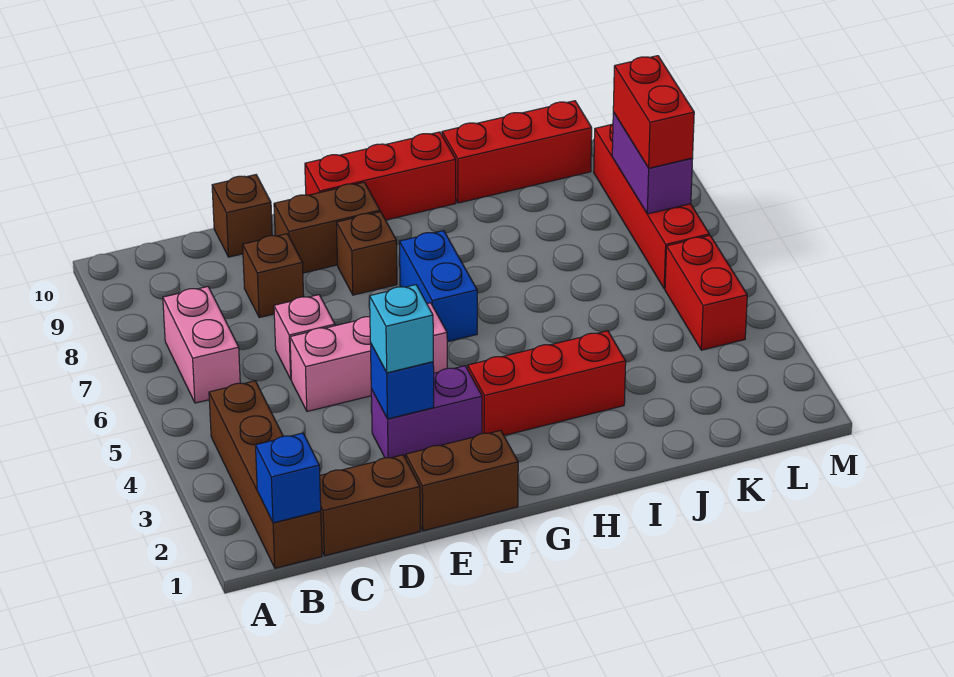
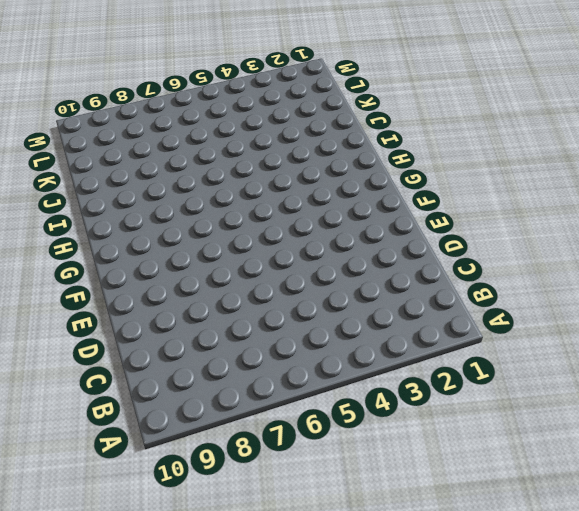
none -> brown 1x4 brick [209,381,322,568]
none -> pink 1x2 brick [163,287,240,403]
none -> brown 1x2 brick [320,455,421,556]

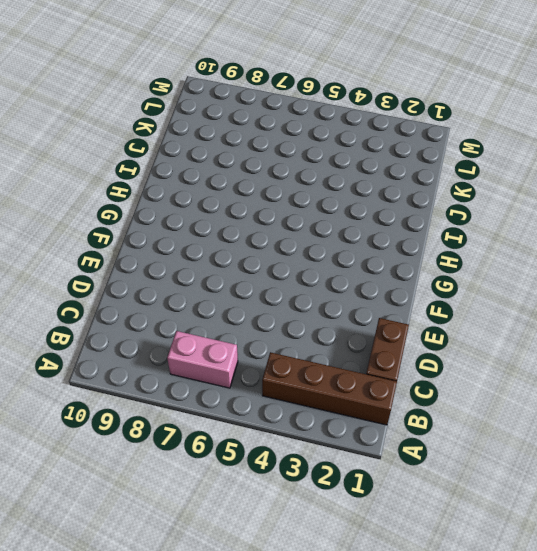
none -> pink 1x3 brick [290,303,447,411]
none -> pink 1x1 brick [274,295,335,379]
none -> brown 1x1 brick [243,234,304,318]

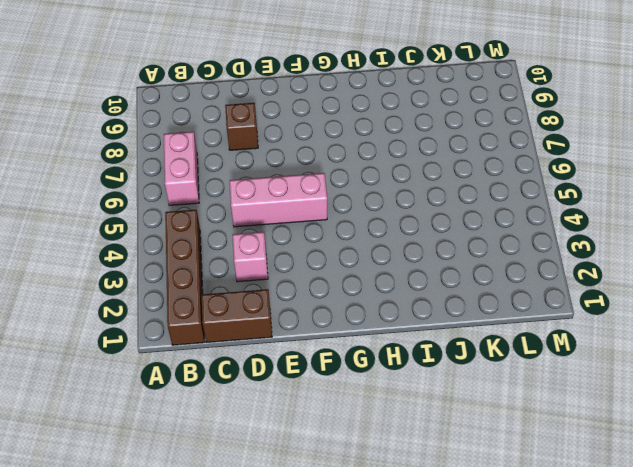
pink 1x1 brick [233,232,268,282] -> pink 1x1 brick moved to [274,295,335,379]
none -> brown 1x1 brick [212,175,272,257]
none -> brown 1x2 brick [406,430,518,531]
none -> purple 1x2 brick [371,366,482,458]

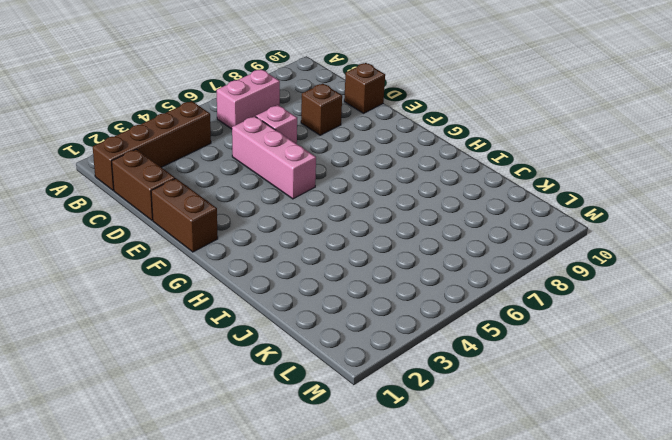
none -> purple 1x2 brick [371,366,482,458]
none -> brown 1x2 brick [274,182,380,273]
none -> brown 1x1 brick [337,212,397,295]

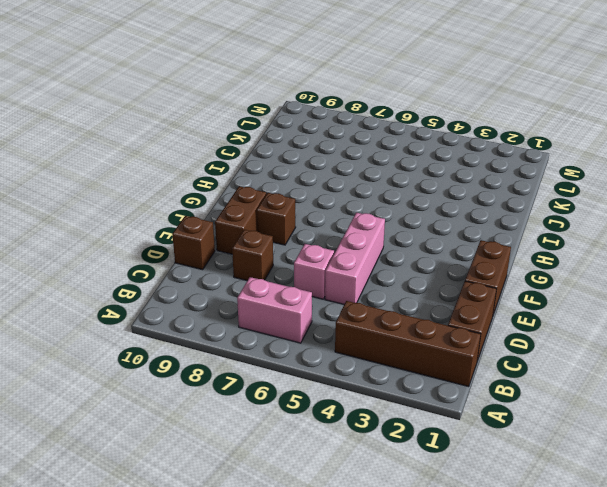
none -> purple 1x2 brick [371,366,482,458]
none -> red 1x3 brick [305,132,456,220]
none -> red 1x3 brick [468,331,626,435]

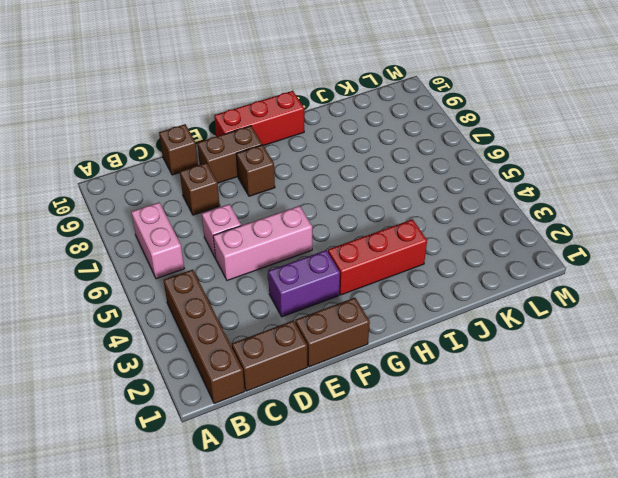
none -> blue 1x2 brick [399,231,477,342]
none -> red 1x3 brick [442,101,592,203]
none -> red 1x2 brick [665,235,747,350]

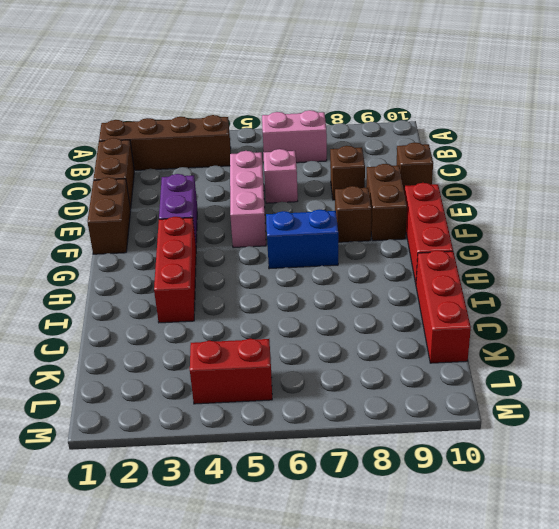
none -> red 1x4 brick [594,124,709,289]
none -> blue 1x1 brick [256,433,321,523]
none -> blue 1x1 brick [370,343,434,419]

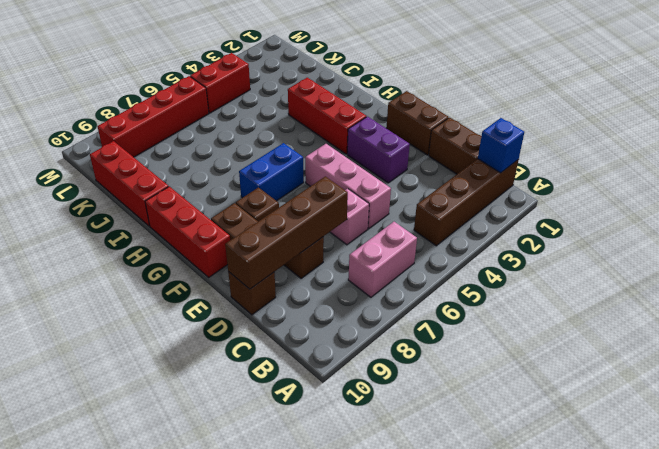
brown 1x4 brick [225,176,348,289] -> none
none -> blue 1x1 brick [370,343,434,419]
none -> purple 1x2 brick [612,112,692,214]
none -> cyan 1x1 brick [370,285,433,373]

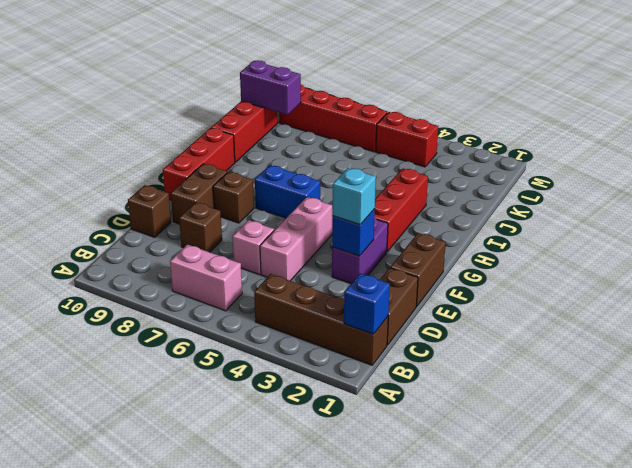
purple 1x2 brick [240,60,301,115] -> purple 1x2 brick moved to [612,112,692,214]
none -> red 1x2 brick [613,56,694,168]

